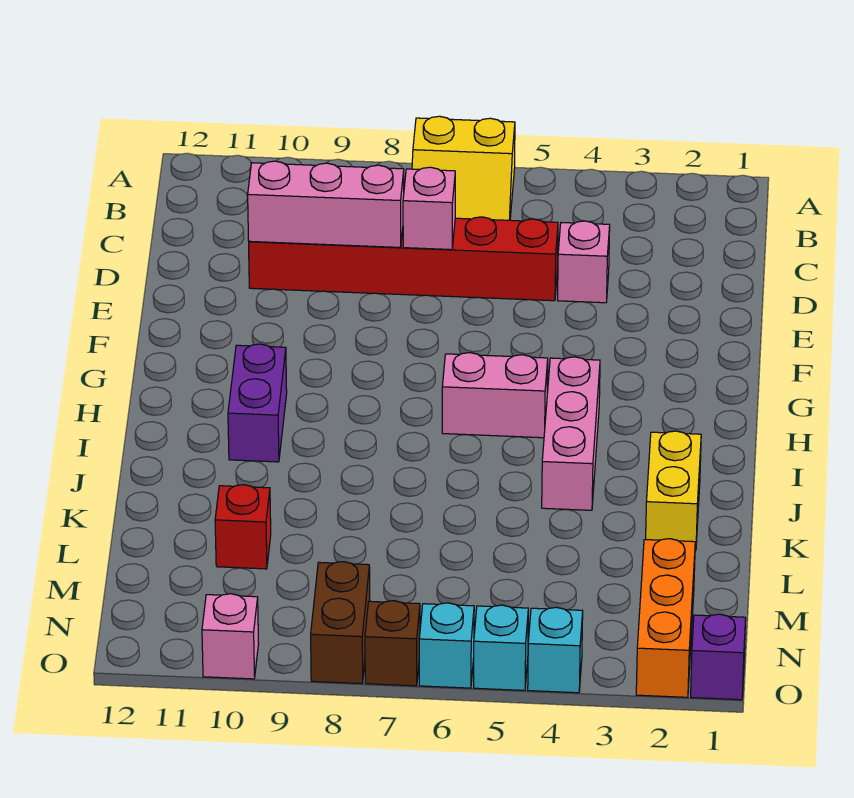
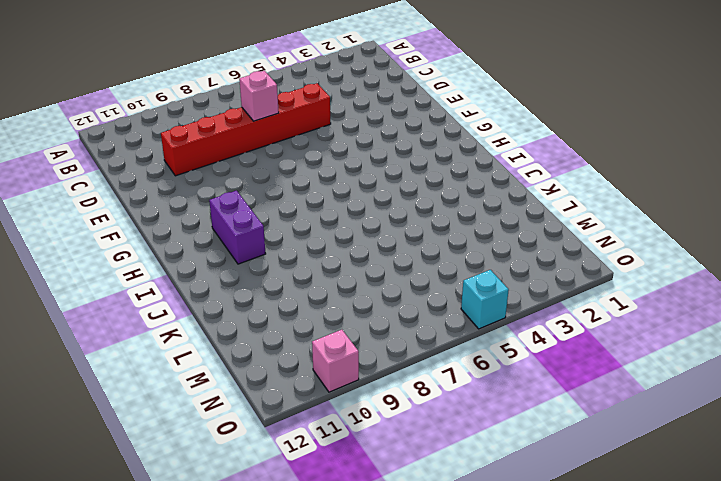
none -> yellow 2x2 slope [412,116,515,220]
none -> pink 1x1 brick [558,221,610,303]
none -> pink 1x3 brick [542,357,600,510]

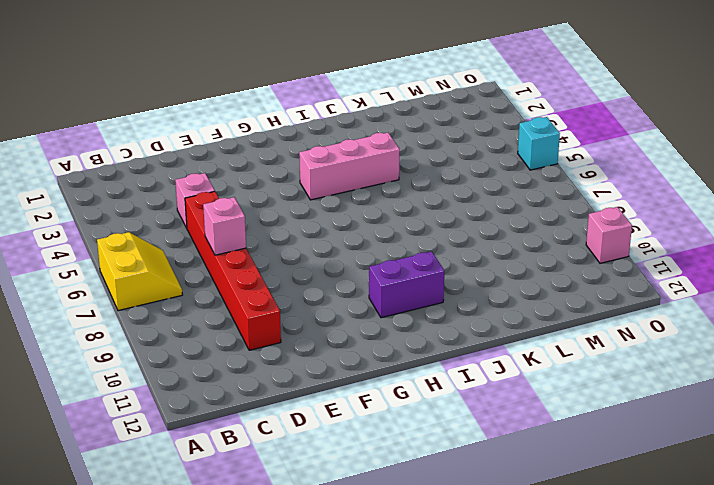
none -> pink 1x2 brick [442,353,548,438]
none -> yellow 1x2 brick [646,431,701,551]
none -> red 1x1 brick [215,485,271,569]

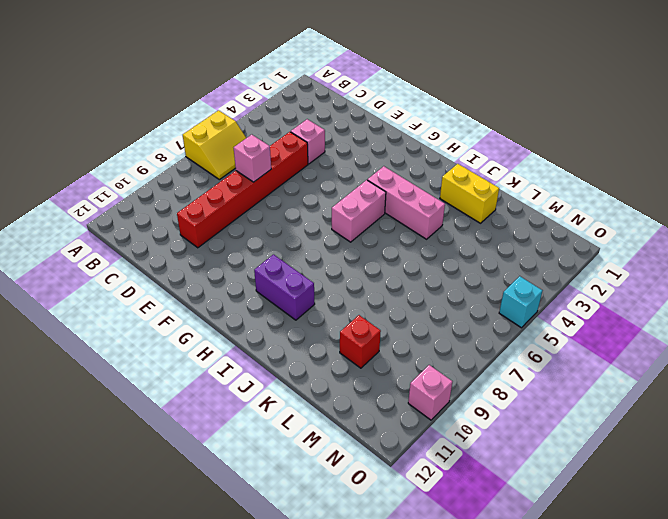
none -> orange 1x3 brick [636,539,695,697]
none -> brown 1x2 brick [311,562,370,684]
none -> purple 1x1 brick [691,614,746,700]

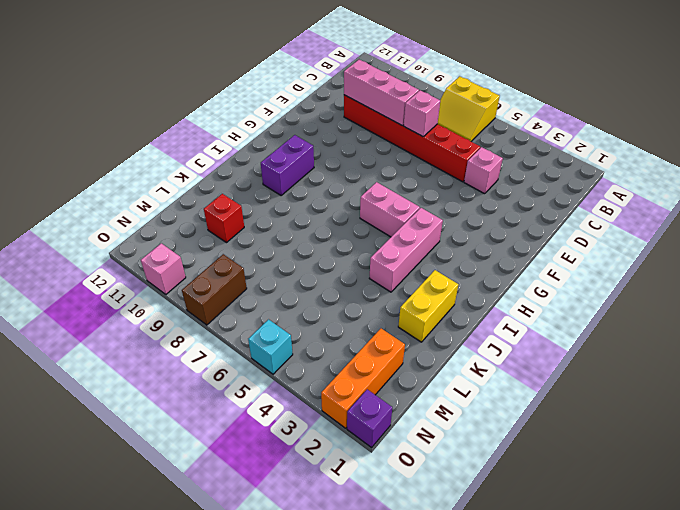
none -> cyan 1x1 brick [528,607,583,693]
none -> cyan 1x1 brick [419,603,474,688]
none -> brown 1x1 brick [365,601,420,686]

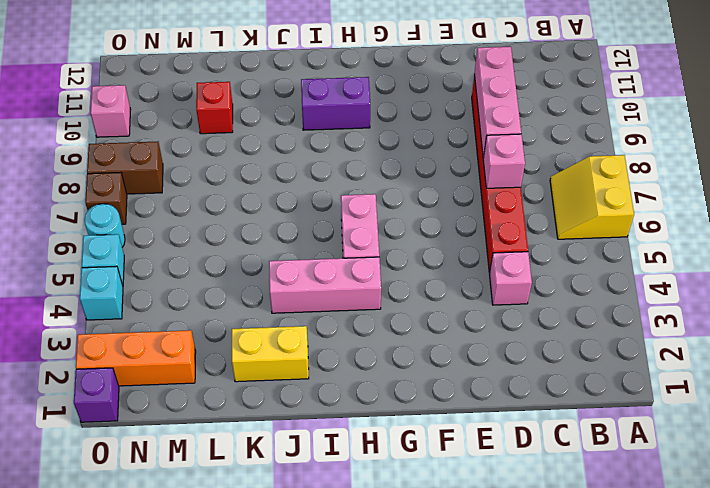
cyan 1x1 round brick [84,204,125,247] -> cyan 1x1 brick [419,603,474,688]

